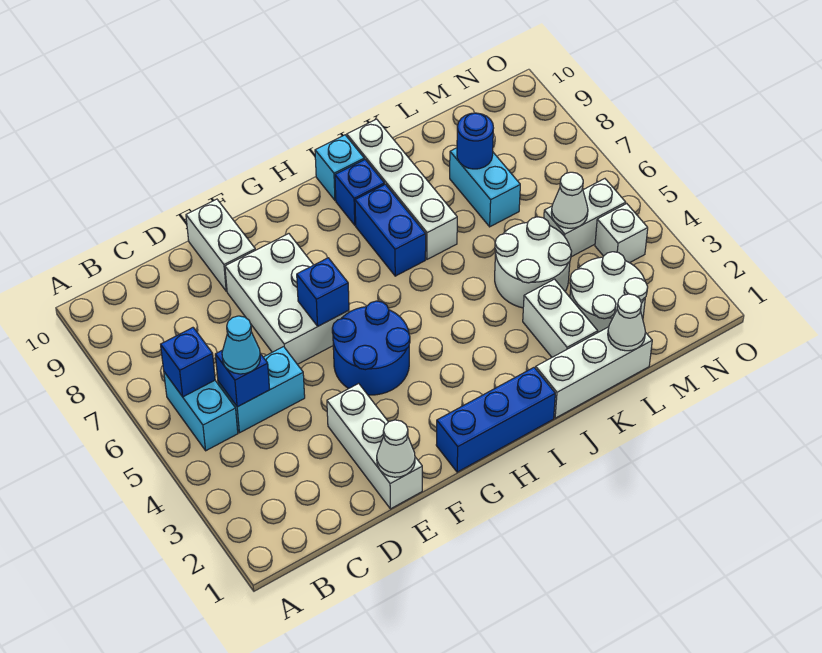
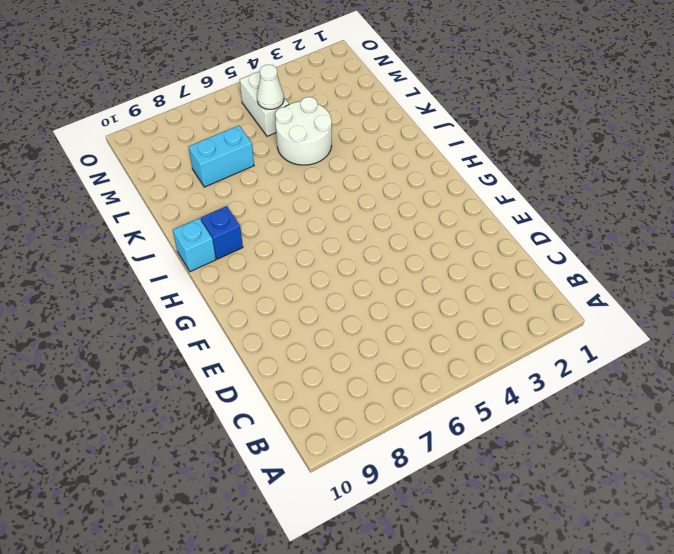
none -> cyan 1x2 brick [164,372,238,451]
none -> cyan 1x2 brick [218,347,305,433]
none -> white 1x3 brick [327,383,422,509]

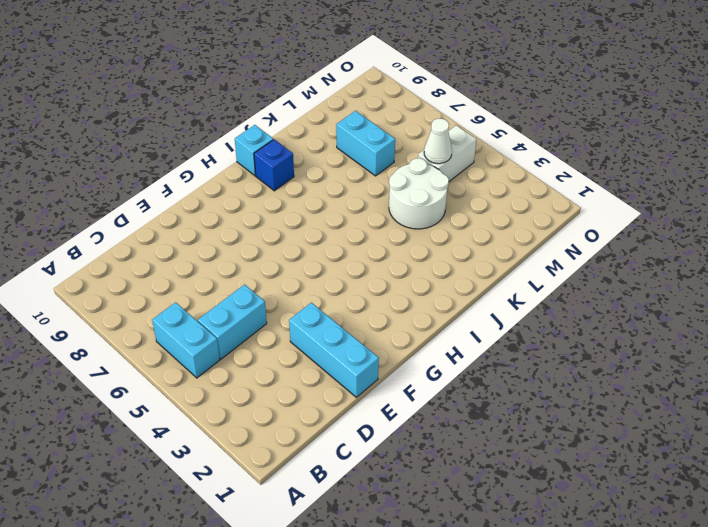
cyan 1x3 brick [289,303,379,397] -> white 1x3 brick [327,383,422,509]
none -> white 2x3 brick [225,234,349,364]
none -> white 1x2 brick [186,199,255,291]
none -> blue 2x2 round brick [332,301,410,395]

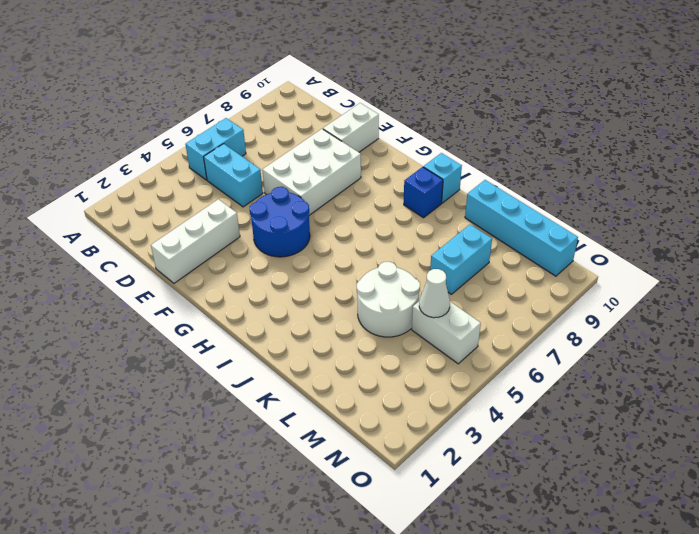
cyan 1x4 brick [465,180,578,276] -> none
none -> blue 1x3 brick [436,368,555,472]
none -> blue 1x2 brick [355,184,426,276]
none -> white 1x3 brick [536,327,652,418]

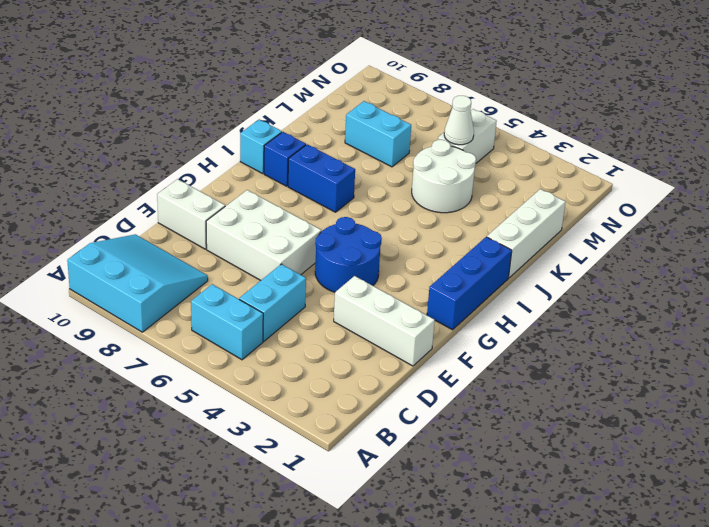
cyan 3x3 slope [67,234,208,332] -> none
none -> white 1x4 brick [347,119,457,259]
none -> white 1x2 brick [523,279,598,357]
none -> white 2x2 round brick [570,252,648,332]

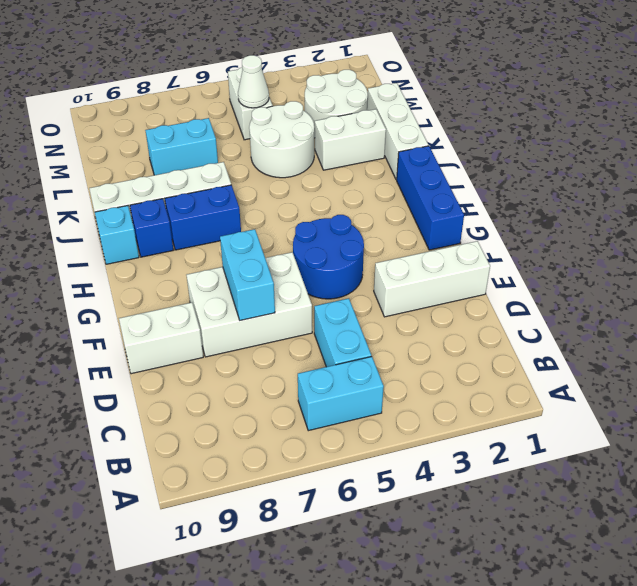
cyan 1x2 brick [220,229,275,320] -> none
none -> white 1x1 brick [595,204,648,263]
none -> blue 1x1 brick [161,328,215,397]
none -> blue 1x1 brick [215,350,270,407]

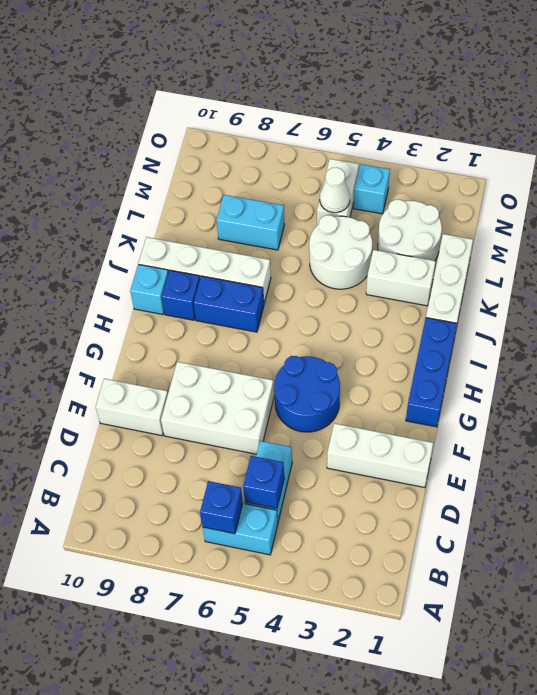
cyan 1x1 brick [354,164,390,214] -> white 1x1 brick [595,204,648,263]
none -> white 1x1 cone [377,420,415,477]
none -> blue 1x1 brick [297,258,349,326]
none -> white 1x1 cone [608,294,645,351]

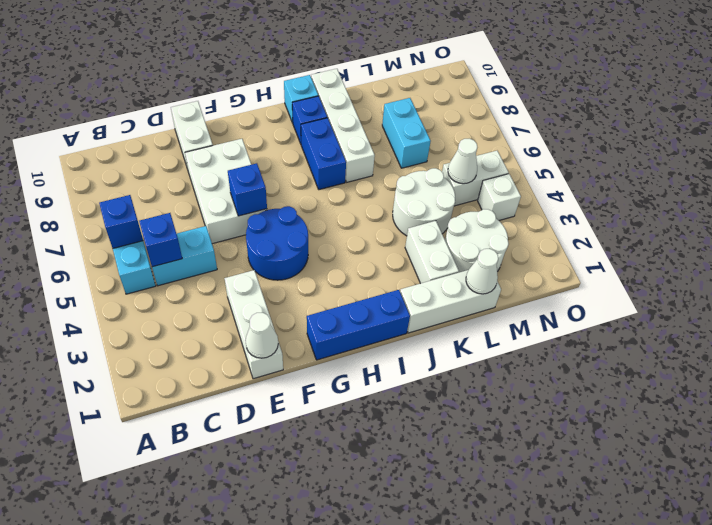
none -> blue 1x1 round brick [457,113,493,169]
none -> cyan 1x1 cone [222,316,260,374]

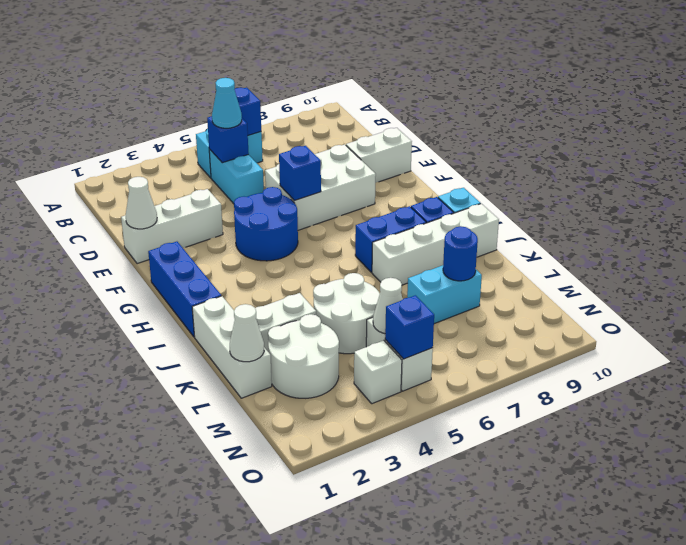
blue 1x1 brick [385,295,434,359] -> none

